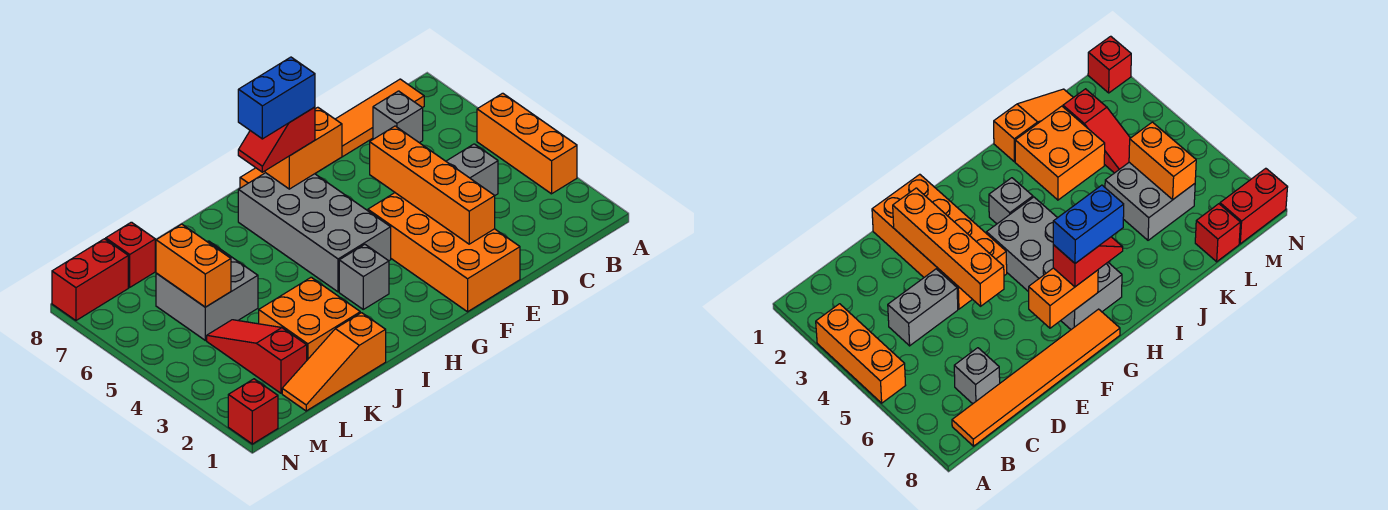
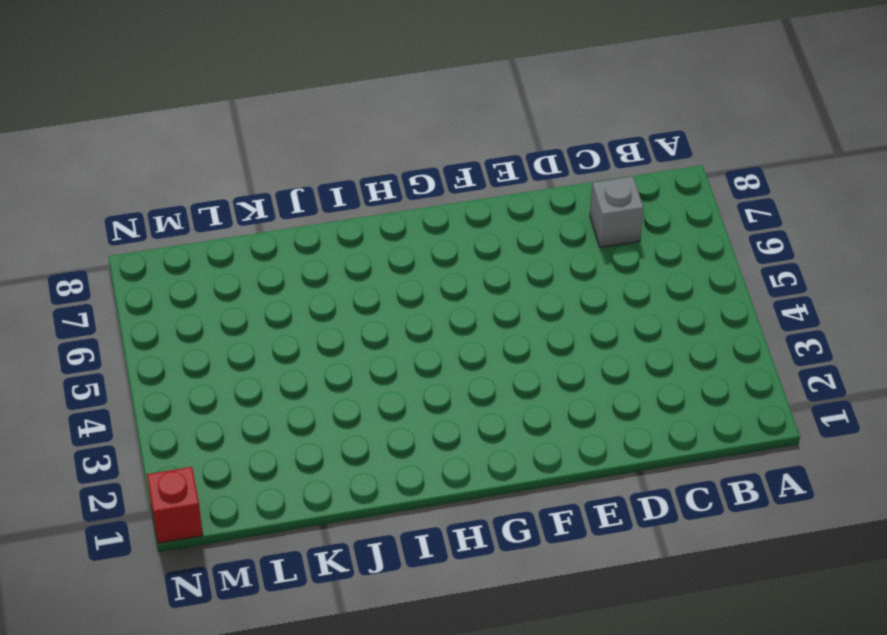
none -> orange 1x3 brick [477,93,577,194]
none -> orange 1x6 tile [240,79,424,188]
none -> grey 1x2 brick [446,144,498,196]

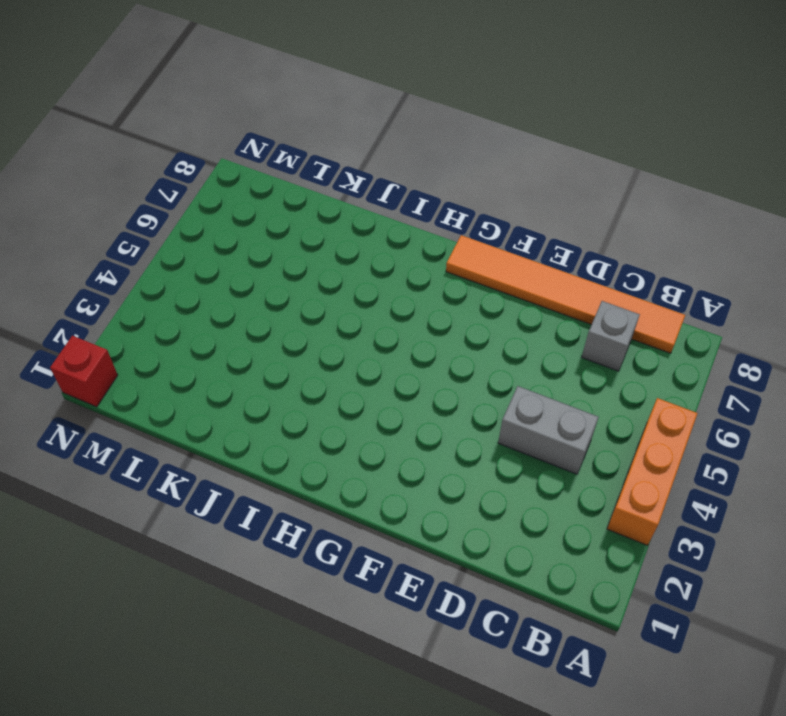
none -> orange 2x4 brick [368,193,520,312]
none -> grey 2x4 brick [238,173,391,292]
none -> grey 1x1 brick [339,244,389,309]

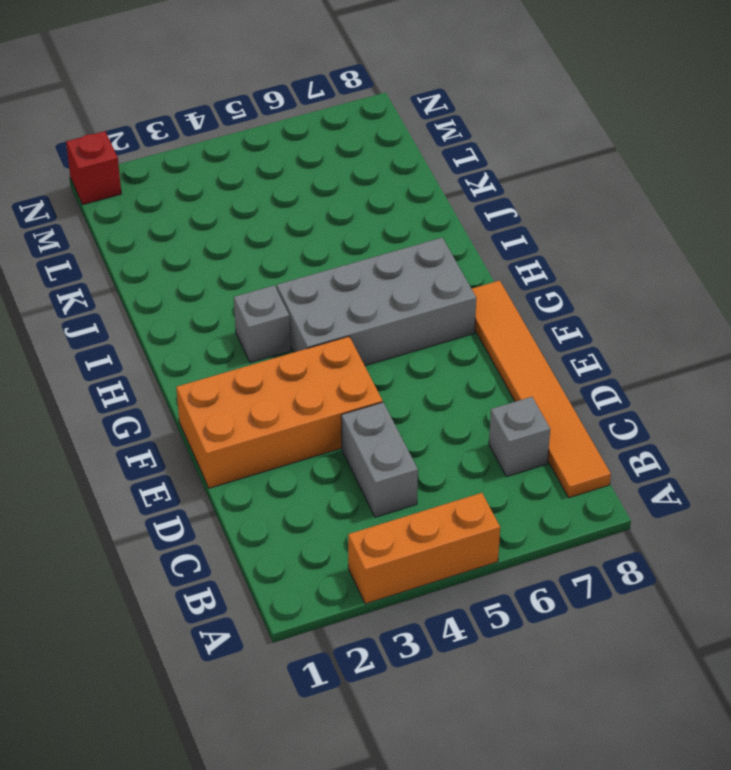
none -> orange 1x3 slope [282,313,386,411]
none -> orange 2x2 brick [259,277,360,360]
none -> grey 2x2 brick [156,241,258,340]

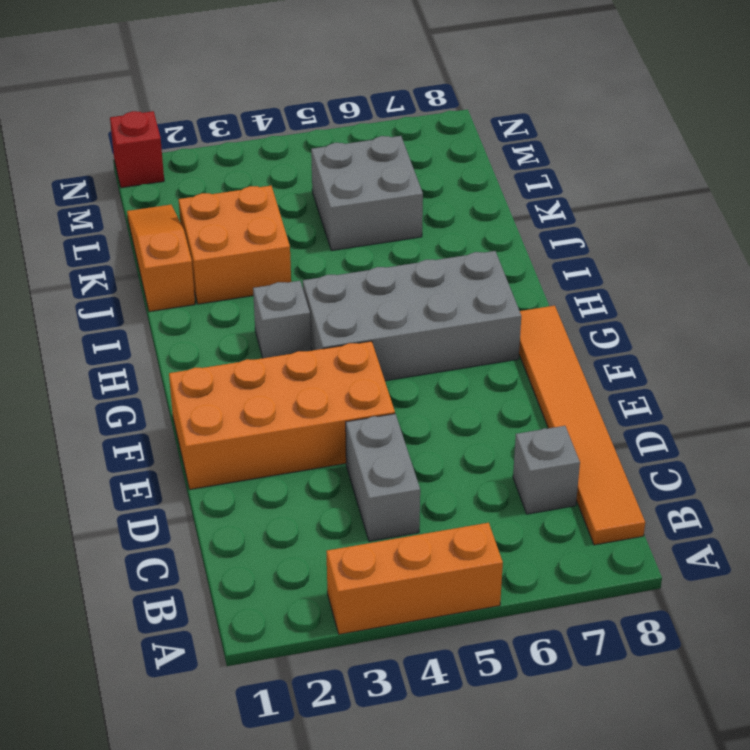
none -> red 1x3 slope [207,320,307,393]
none -> red 1x1 brick [106,222,155,287]
none -> red 1x2 brick [52,239,128,320]

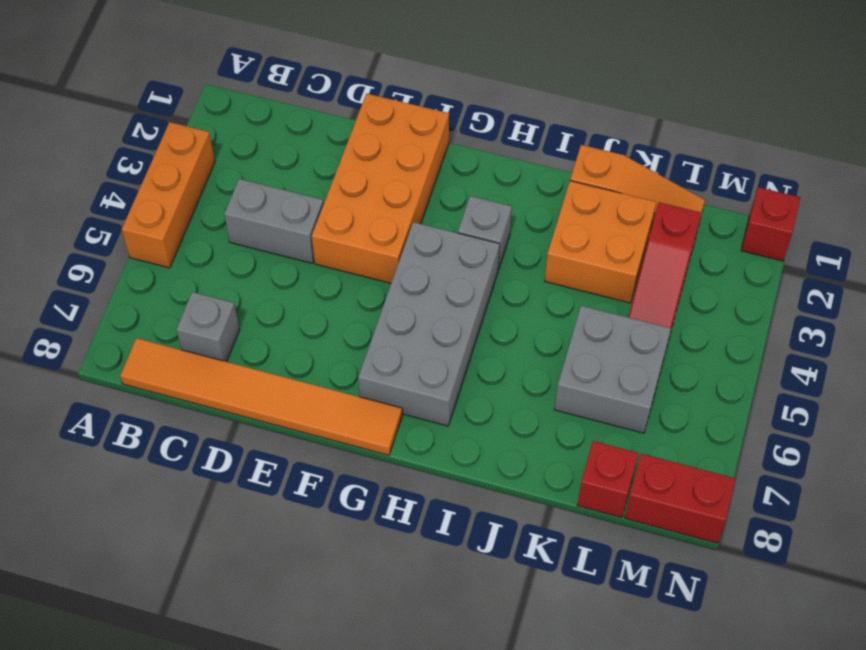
none -> orange 1x4 brick [370,126,495,244]
none -> orange 1x2 brick [265,107,342,189]
none -> orange 1x2 brick [156,224,231,307]

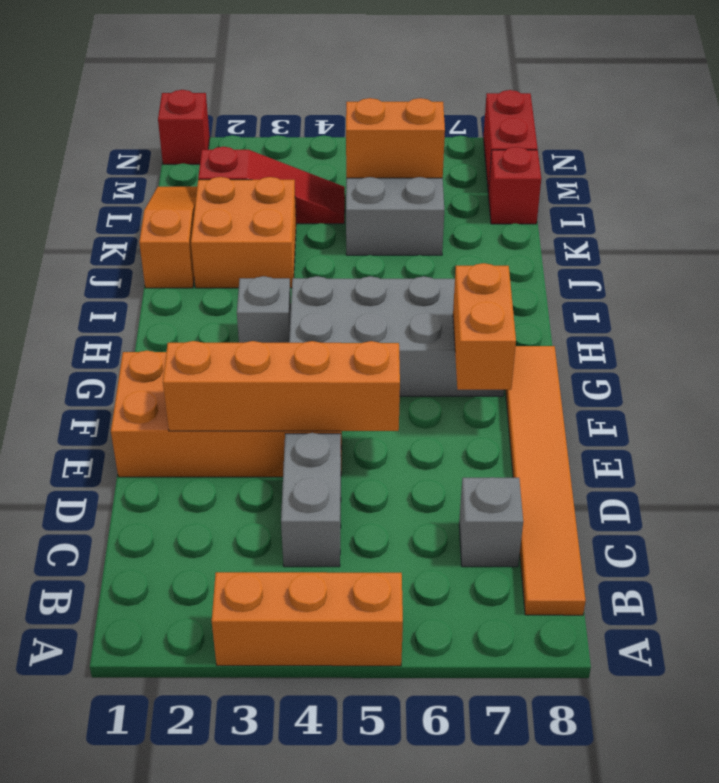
none -> red 1x2 slope [238,107,315,172]
none -> blue 1x2 brick [238,57,315,139]

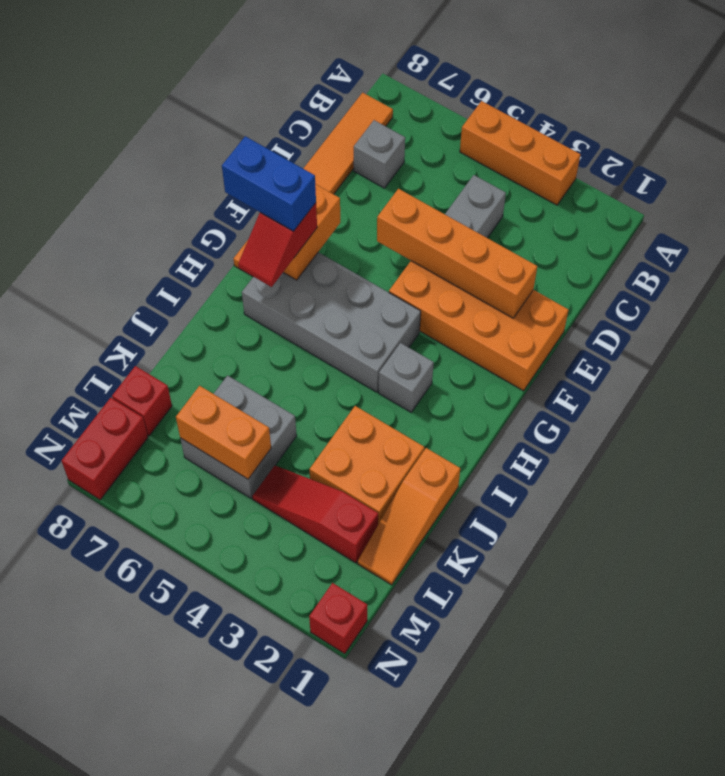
blue 1x2 brick [222,136,316,231] -> blue 1x2 brick turned to [238,57,315,139]

